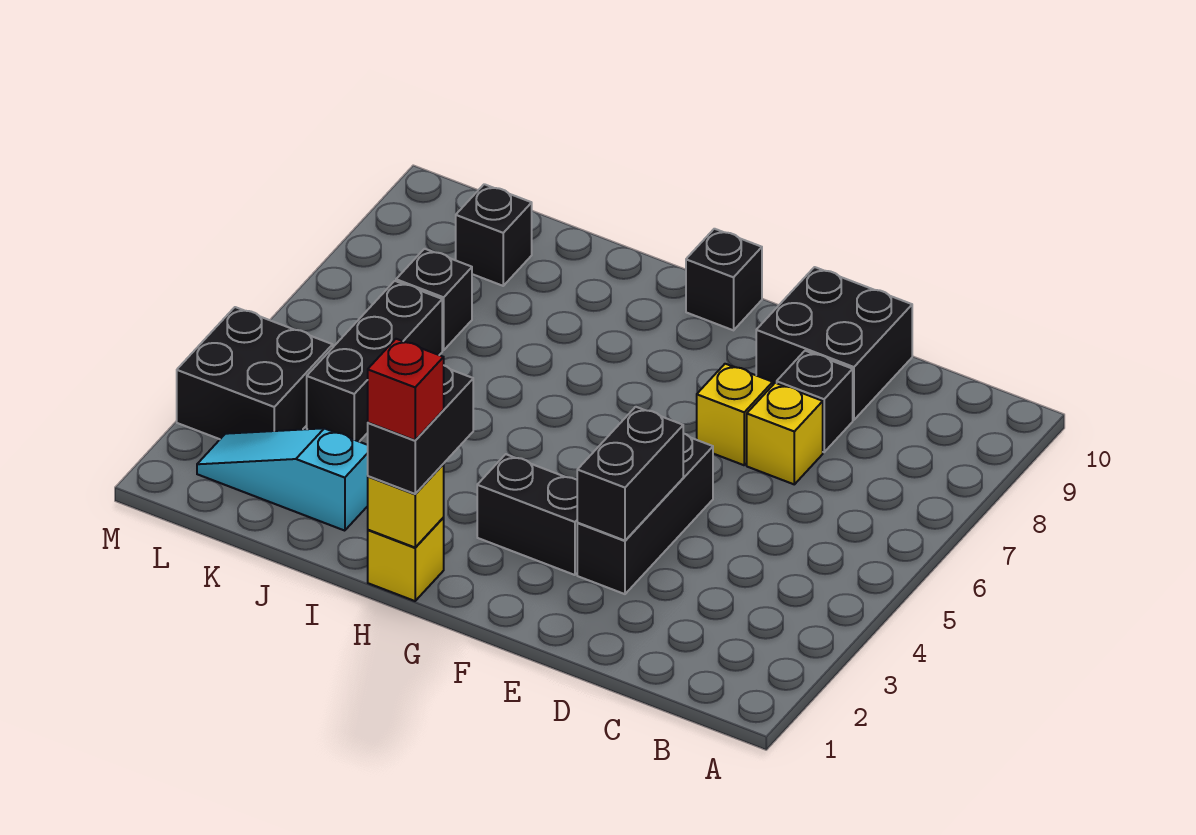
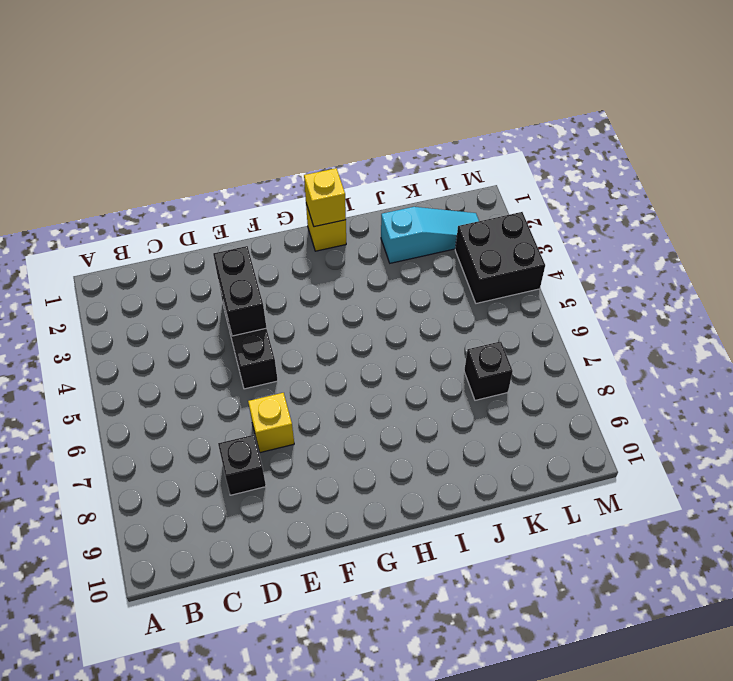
none -> yellow 1x1 brick [747,383,823,484]
none -> black 2x2 brick [756,267,912,420]
none -> black 1x2 brick [477,454,577,575]

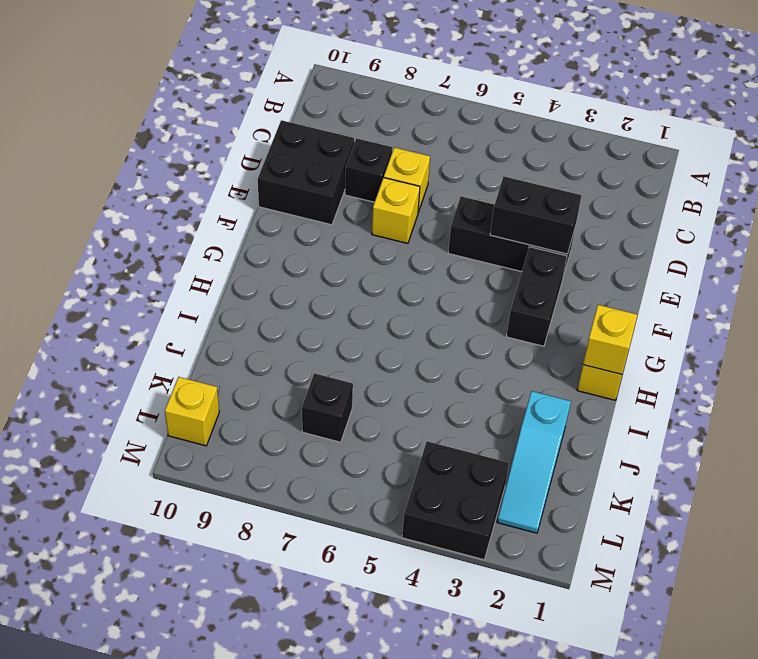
yellow 1x1 brick [165,377,219,446] -> none
none -> black 1x1 brick [686,229,762,330]
none -> black 1x3 brick [307,281,442,442]
none -> black 1x1 brick [456,184,532,286]

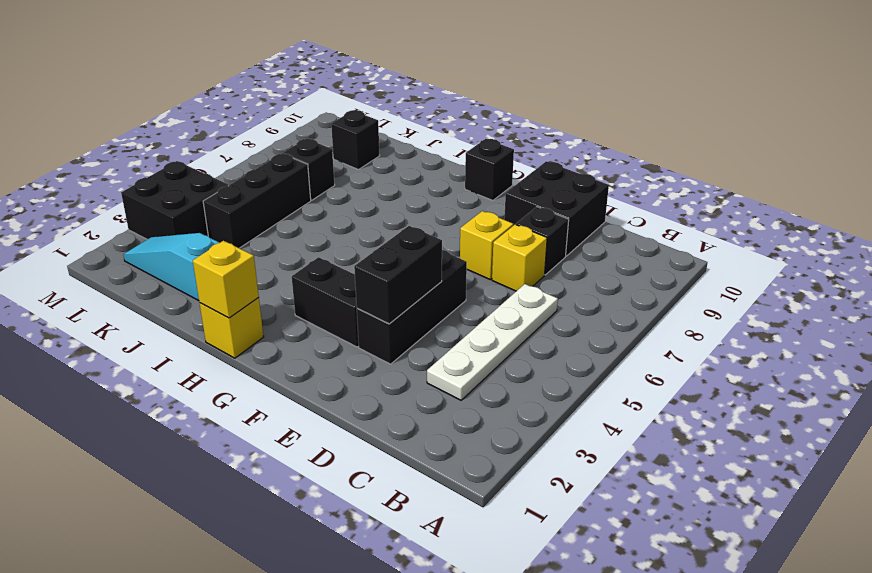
white 1x4 plate [427,284,558,400] -> none
none -> black 1x2 brick [368,366,473,494]
none -> red 1x1 brick [368,339,444,440]

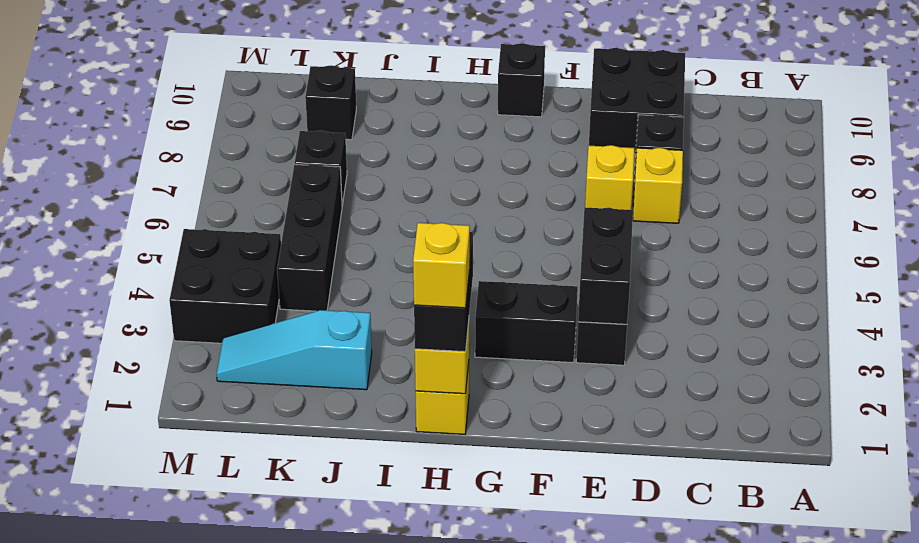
yellow 1x1 brick [413,223,470,308] -> red 1x1 brick [368,339,444,440]

